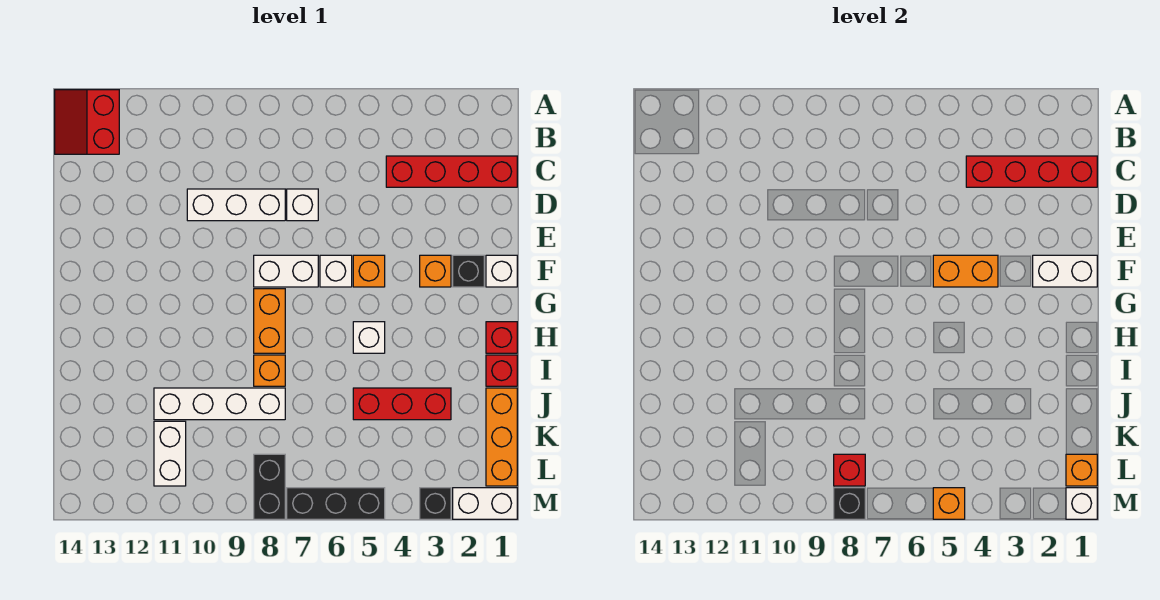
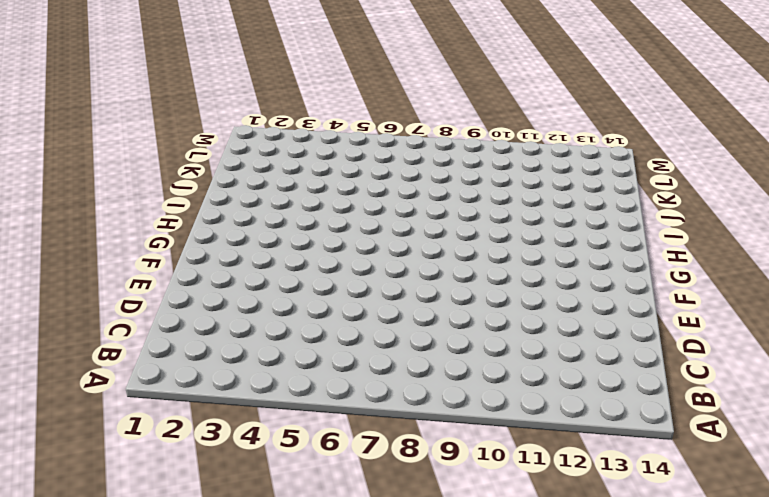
none -> red 2x2 slope [55,90,119,154]
none -> red 1x4 brick [386,156,517,187]
none -> white 1x1 brick [287,189,318,221]
none -> white 1x3 brick [187,189,285,221]

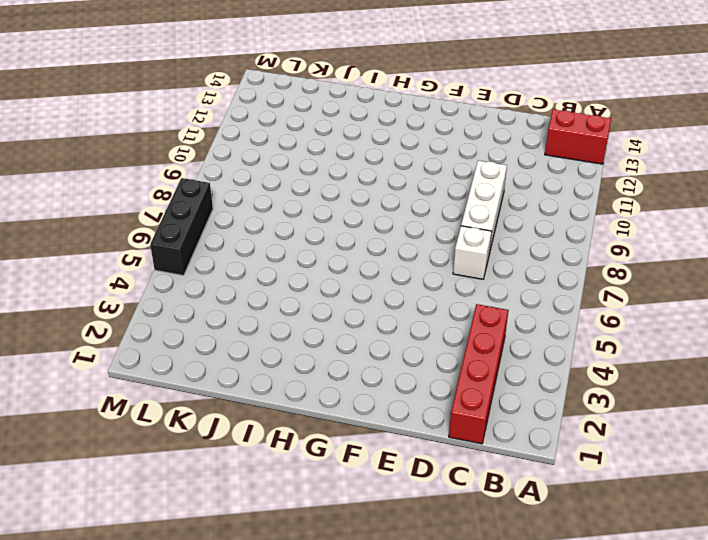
none -> white 1x1 brick [486,255,517,287]
none -> black 1x1 brick [453,255,484,287]
none -> orange 1x1 brick [420,255,451,287]
none -> orange 1x1 brick [353,255,385,287]

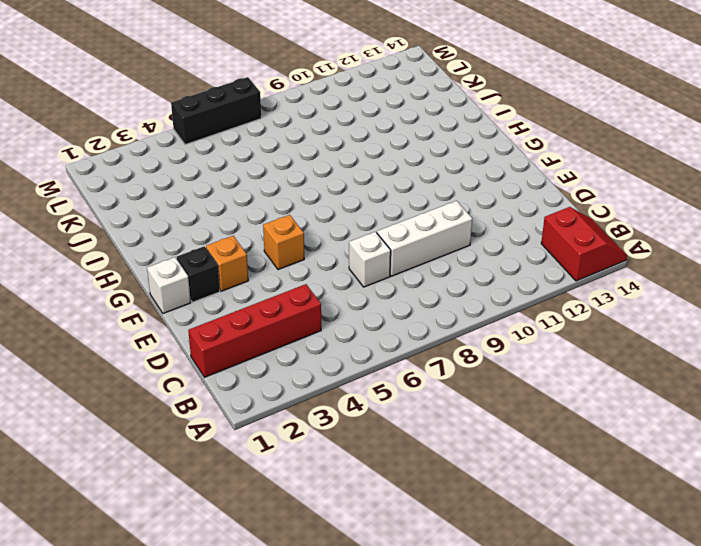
none -> white 1x1 brick [320,255,352,287]
none -> white 1x2 brick [254,255,318,287]
none -> orange 1x2 brick [254,289,285,353]
none -> red 1x1 brick [486,322,517,353]

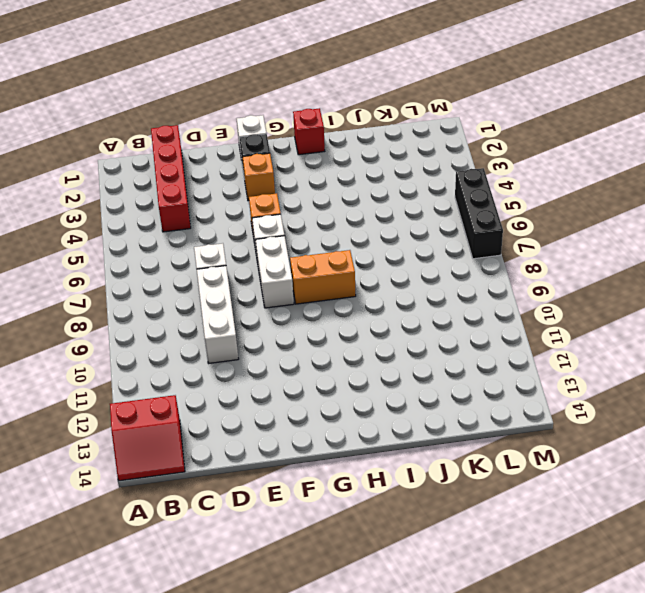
none -> white 1x1 brick [353,322,385,353]
none -> red 1x1 brick [486,355,517,386]
none -> orange 1x1 brick [254,355,285,386]
none -> orange 1x3 brick [486,388,517,486]

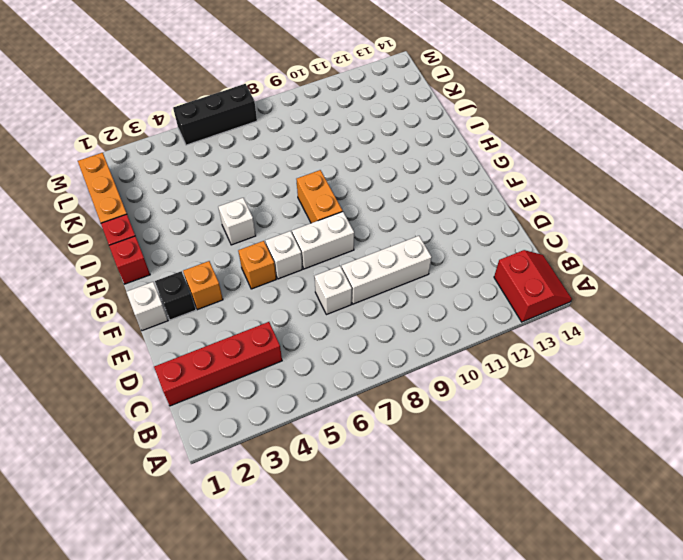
none -> orange 1x1 brick [254,355,285,386]
none -> red 1x3 brick [353,388,451,420]
none -> white 1x4 brick [154,388,285,420]
none -> white 1x2 brick [154,421,186,486]

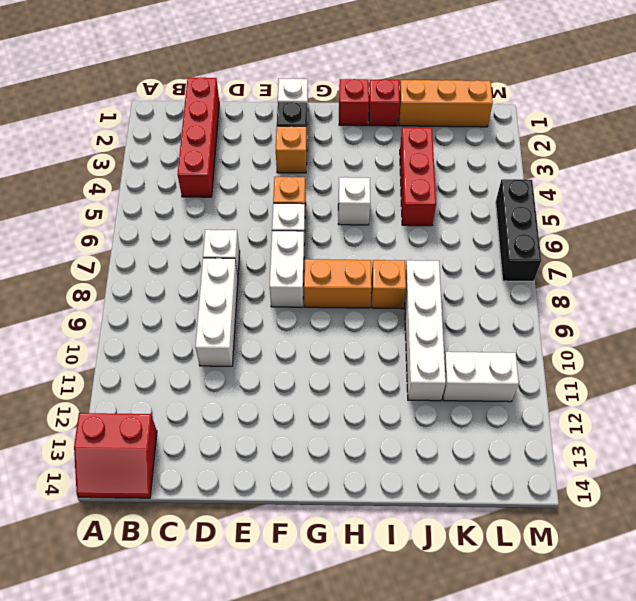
none -> black 1x2 brick [254,454,285,519]
none -> white 1x2 brick [453,488,517,519]
none -> black 1x1 brick [420,488,451,519]
none -> red 1x4 brick [966,156,1097,187]

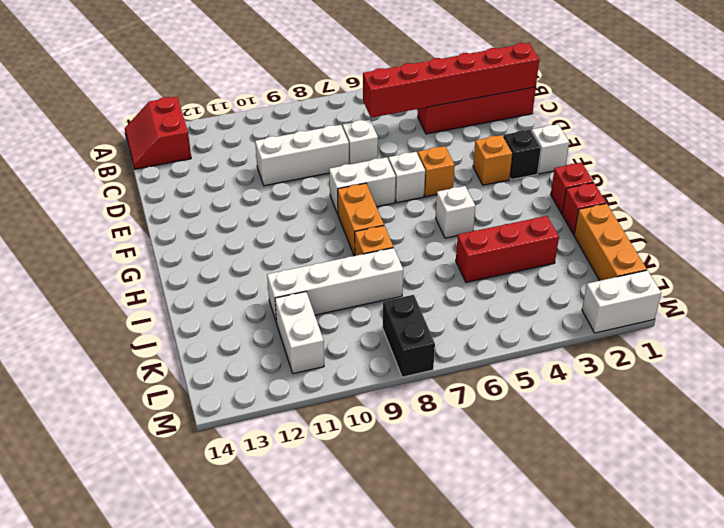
red 1x6 brick [363,43,539,118] -> red 1x4 brick [966,156,1097,187]
none -> black 1x1 brick [420,488,451,519]
none -> black 1x3 brick [287,488,385,519]
none -> white 1x2 brick [1033,255,1097,287]
none -> orange 1x2 brick [933,255,998,287]

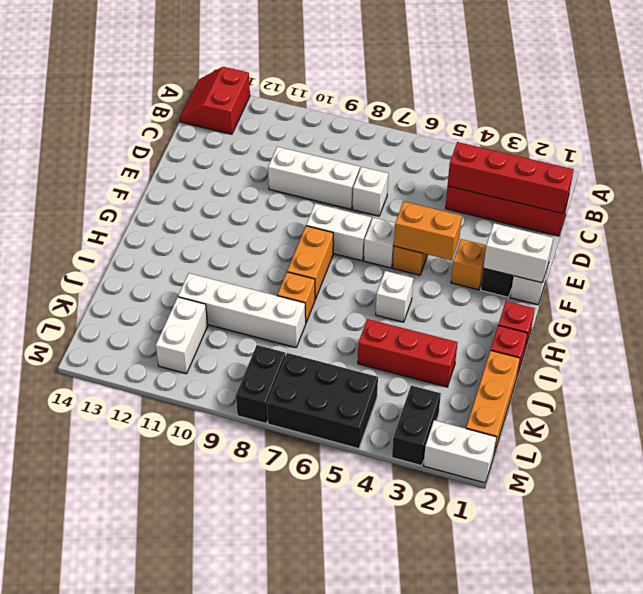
black 1x2 brick [392,385,441,466] -> black 1x1 brick [420,488,451,519]
black 2x3 brick [267,353,378,449] -> black 1x3 brick [287,488,385,519]
none -> orange 1x1 brick [1066,454,1097,486]
none -> red 1x1 brick [834,454,865,486]
none -> white 1x1 brick [1066,488,1097,519]
none -> orange 1x1 brick [933,488,965,519]

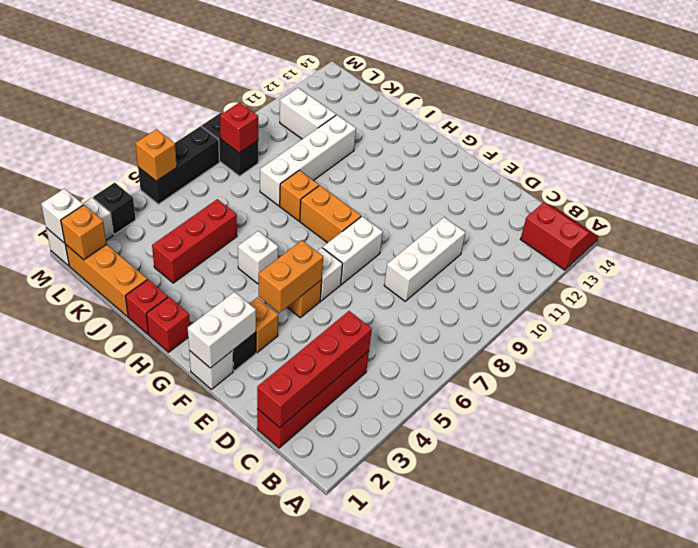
none -> white 1x1 brick [287,189,318,221]
none -> black 1x1 brick [834,488,865,519]

